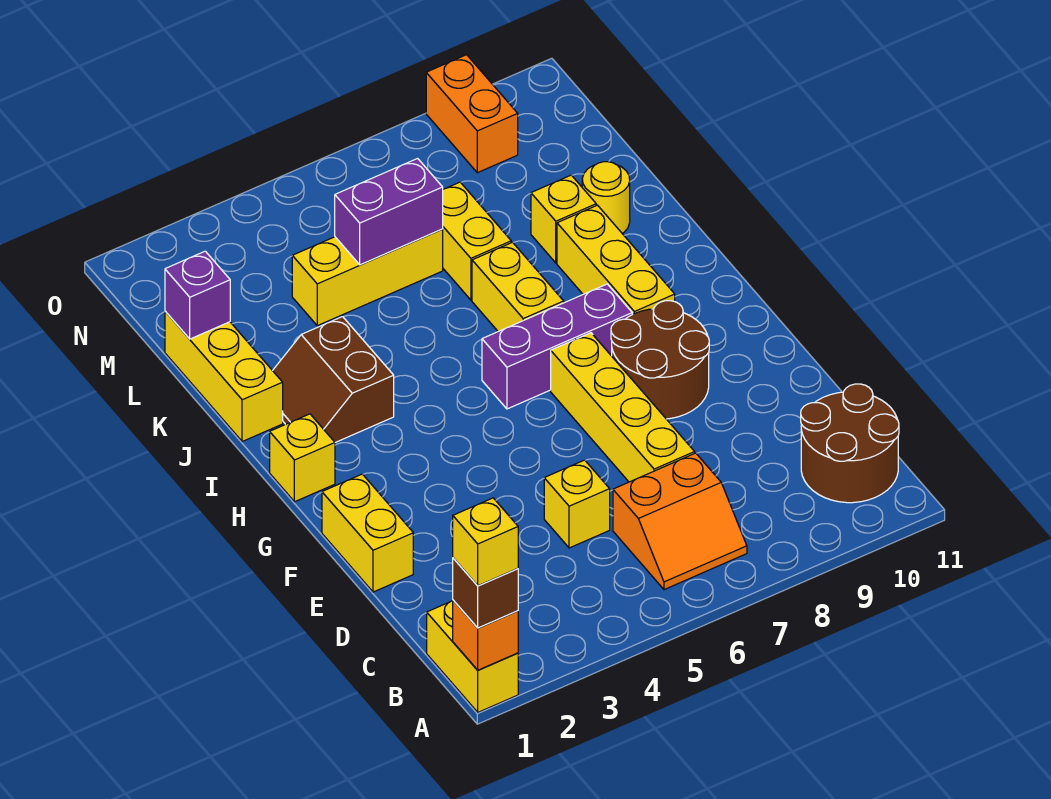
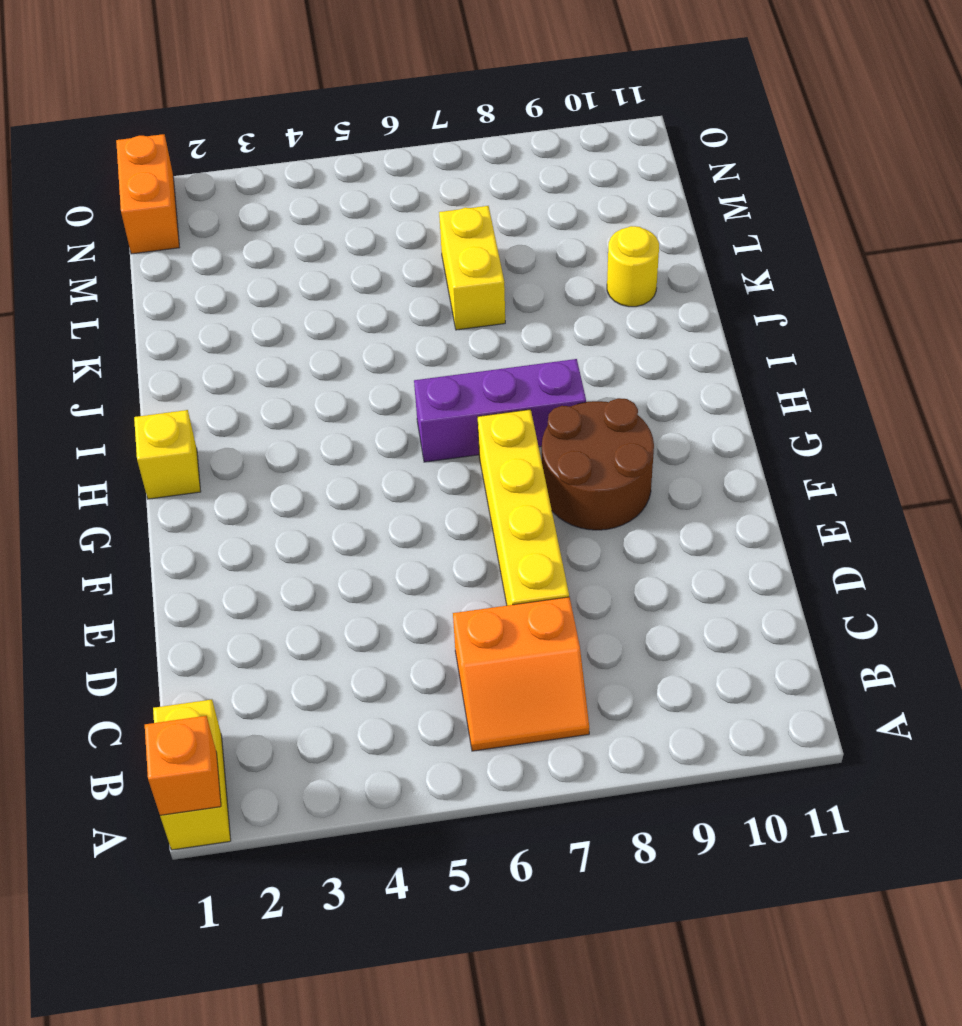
orange 1x2 brick [116,134,180,254] -> orange 1x2 brick moved to [426,55,518,173]
none -> brown 2x2 round brick [801,384,899,503]
none -> yellow 1x1 brick [544,460,610,548]
none -> yellow 1x2 brick [322,474,413,592]

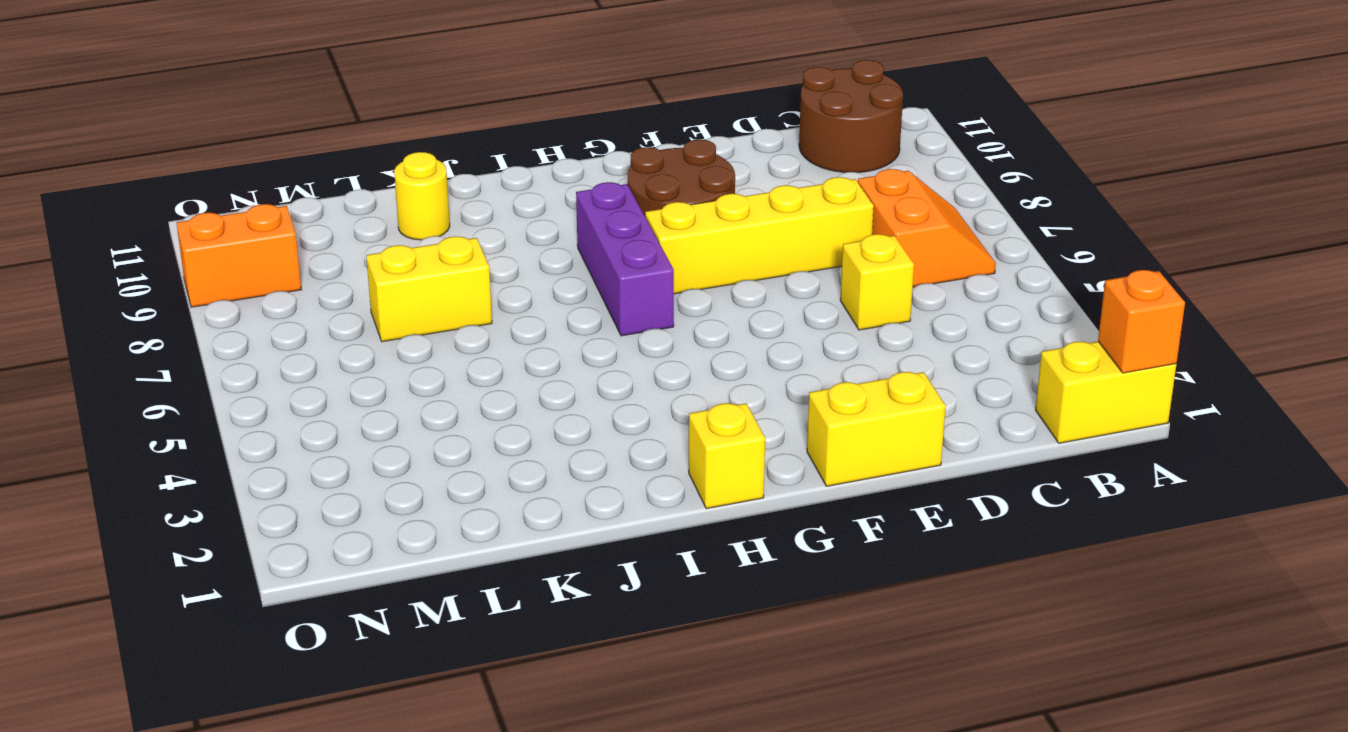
none -> yellow 1x3 brick [557,205,675,314]
none -> brown 2x2 slope [273,317,394,442]
none -> yellow 1x2 brick [472,242,564,331]

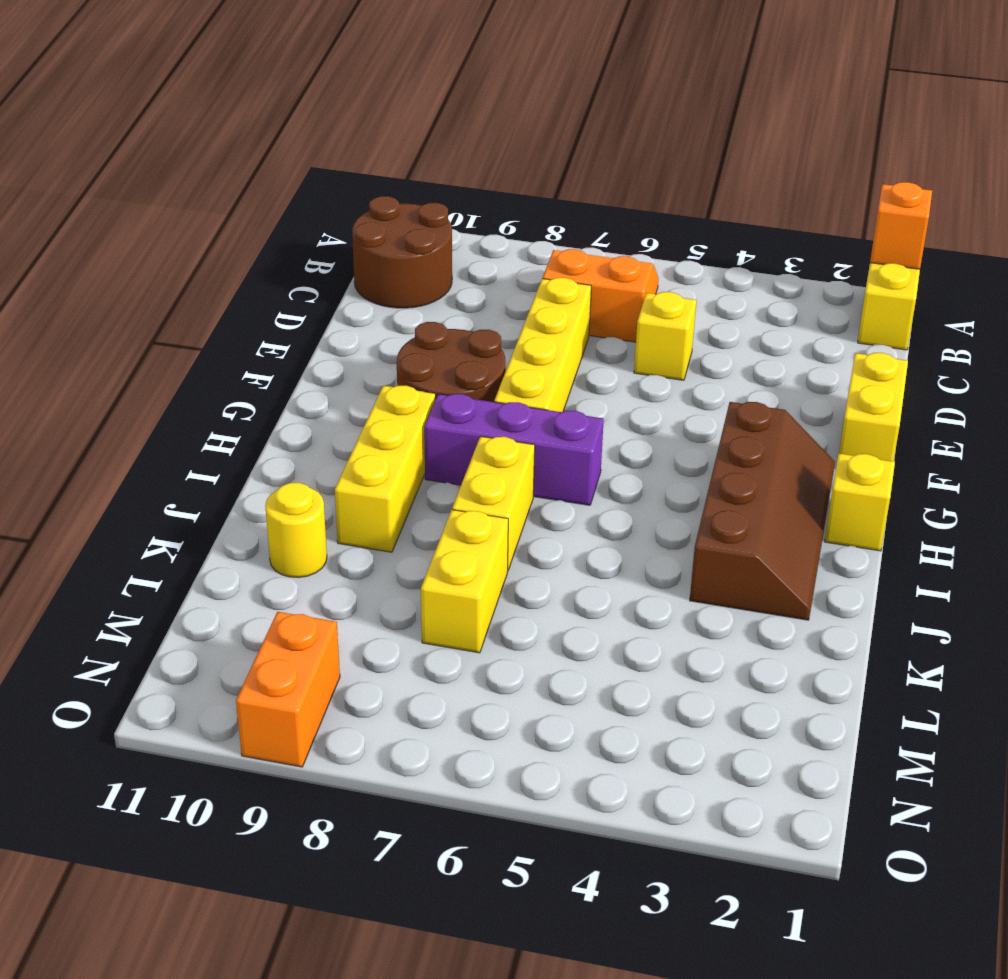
brown 2x4 slope [690,402,835,620] -> brown 2x2 slope [273,317,394,442]
none -> yellow 1x3 brick [165,311,283,442]
none -> yellow 1x1 brick [531,175,596,263]
none -> yellow 1x3 brick [292,229,443,326]

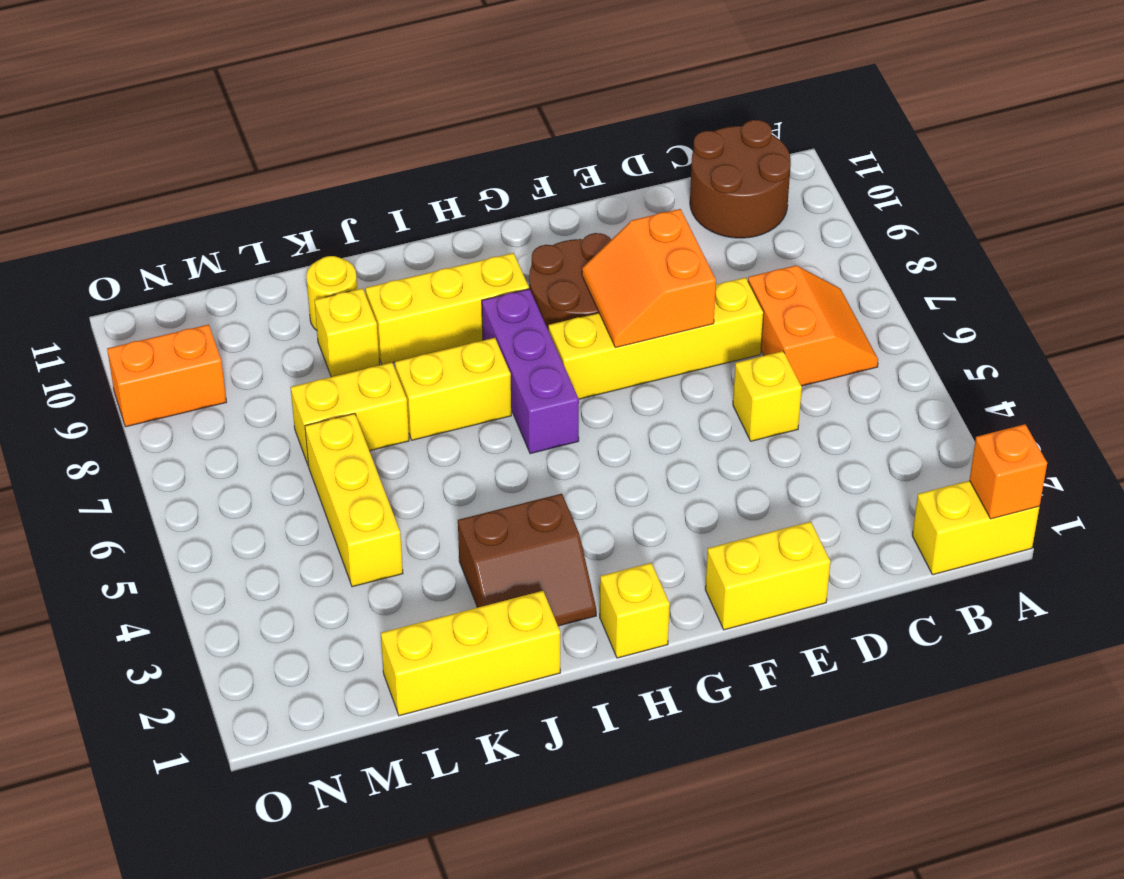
orange 2x2 slope [582,209,716,348] -> none
none -> purple 1x1 brick [165,251,230,339]
none -> purple 1x2 brick [335,158,443,265]
none -> brown 1x1 brick [453,558,518,628]

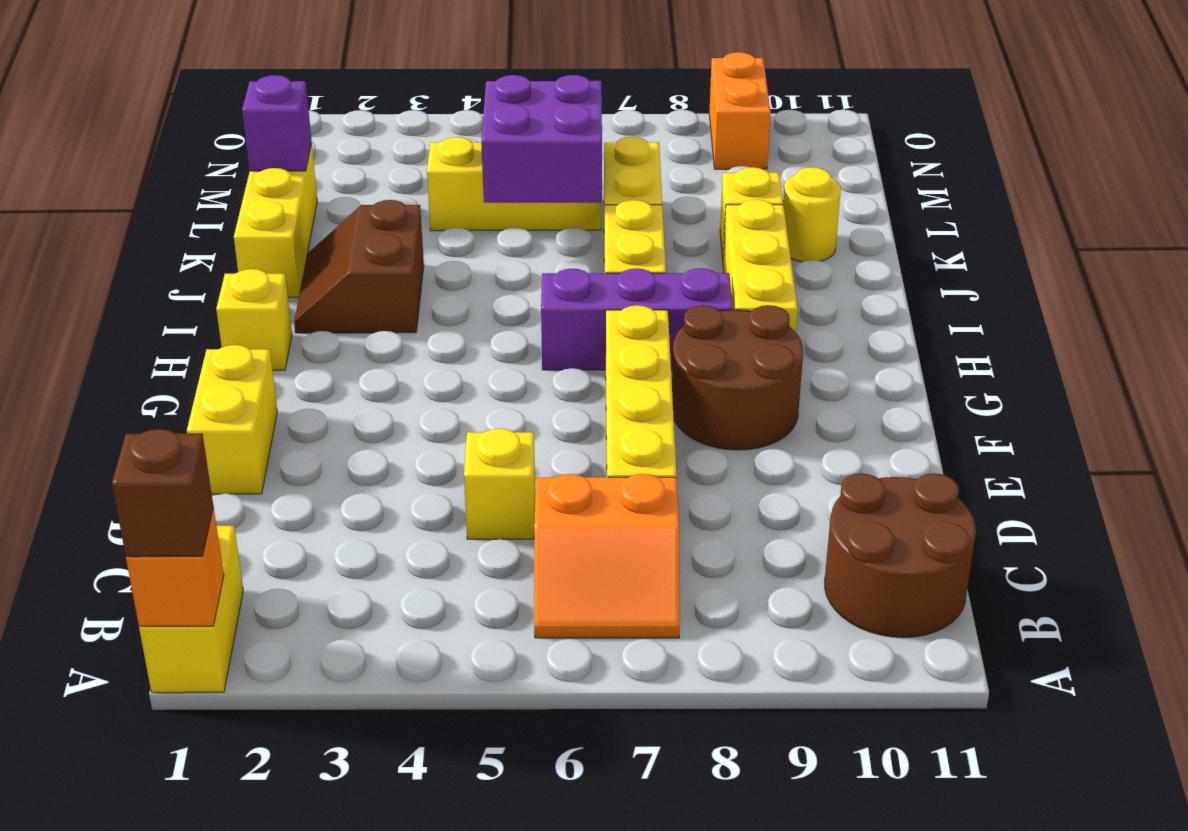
purple 2x2 brick [481,75,602,203] -> purple 1x2 brick [335,158,443,265]
none -> yellow 1x1 brick [453,498,518,586]

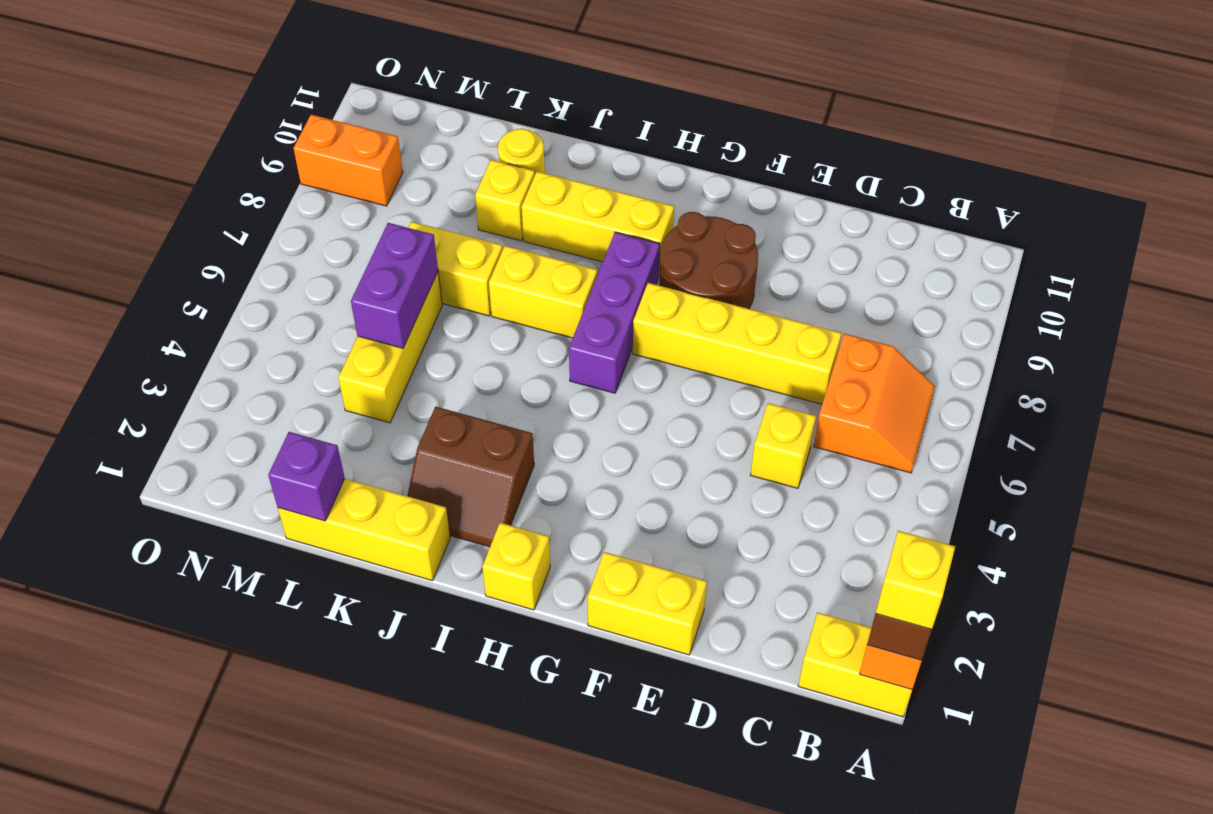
none -> brown 2x2 round brick [801,384,899,503]

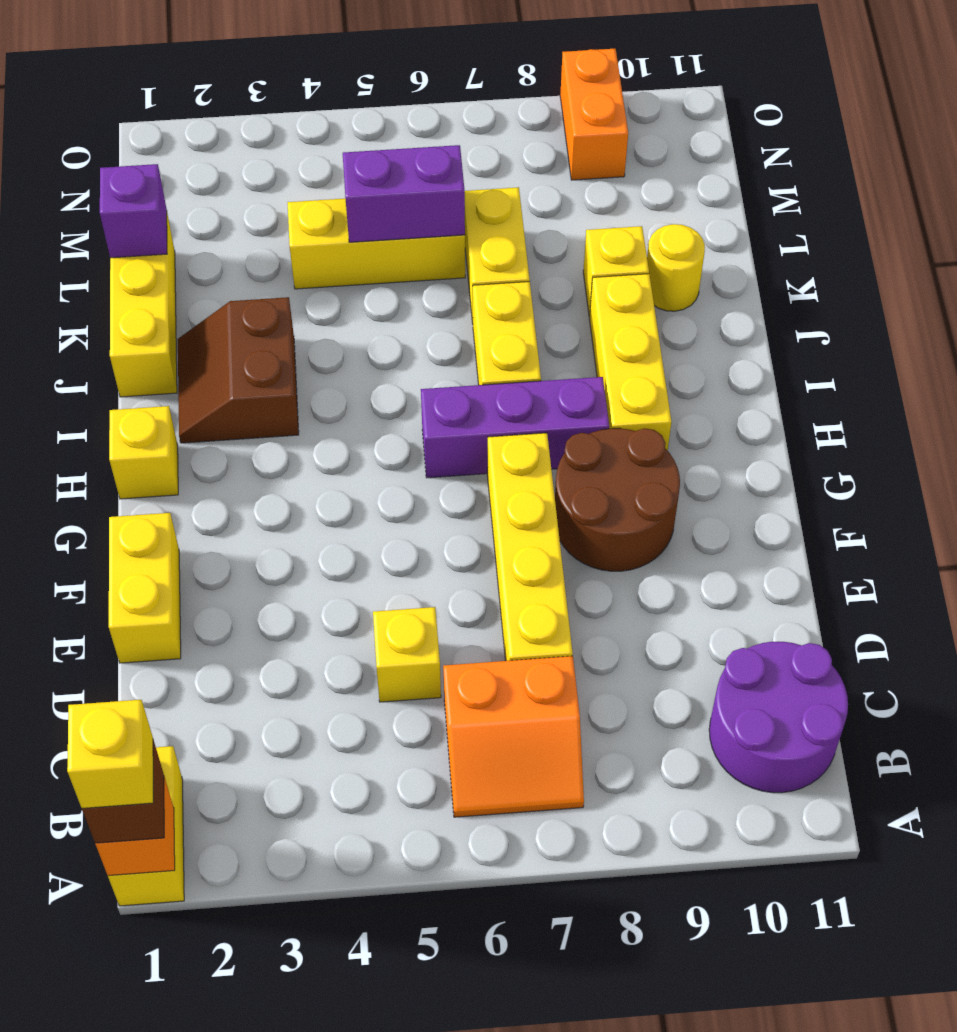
purple 2x2 round brick [709,642,848,793] -> brown 2x2 round brick [801,384,899,503]

